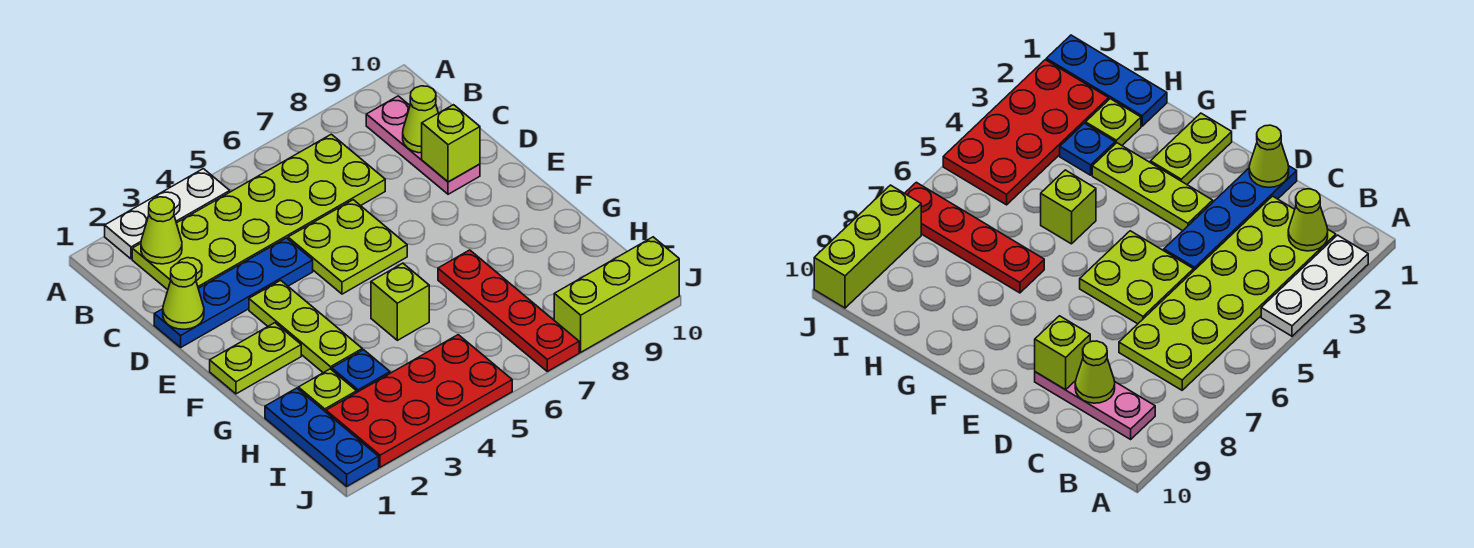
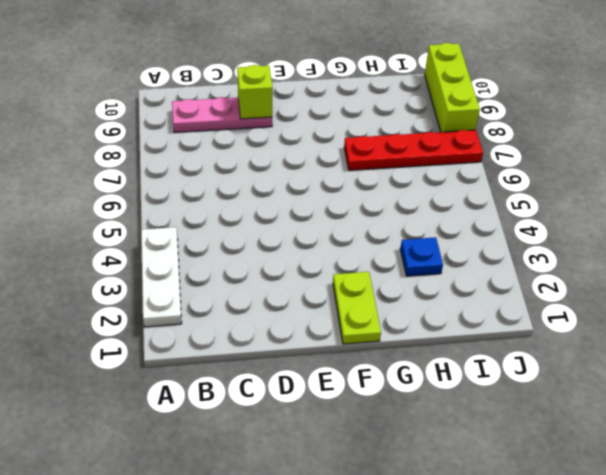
none -> lime 2x6 plate [132,134,385,290]
none -> blue 1x4 plate [154,238,313,347]
none -> lime 2x2 plate [288,200,407,294]

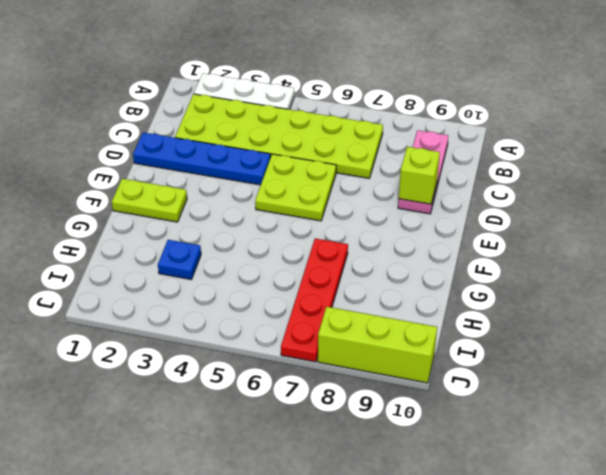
none -> lime 1x3 plate [249,280,362,373]
none -> lime 1x1 brick [371,263,429,340]
none -> blue 1x3 plate [265,388,379,486]

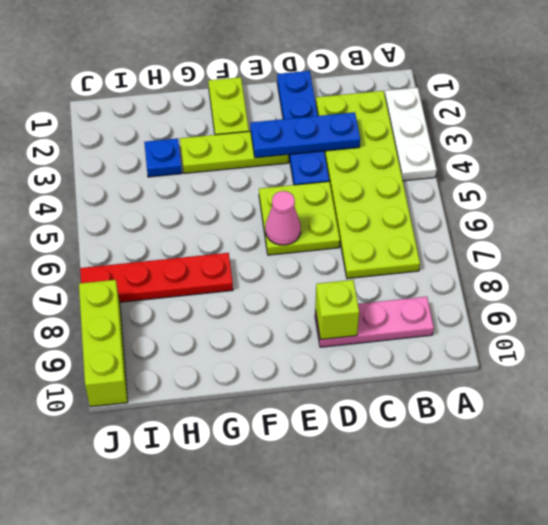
blue 1x3 plate [251,112,360,158] -> blue 1x3 plate moved to [265,388,379,486]
pink 1x1 cone [265,191,301,245] -> none
none -> lime 1x1 brick [371,263,429,340]
none -> lime 1x1 plate [298,369,357,412]
none -> red 2x4 plate [326,335,512,467]

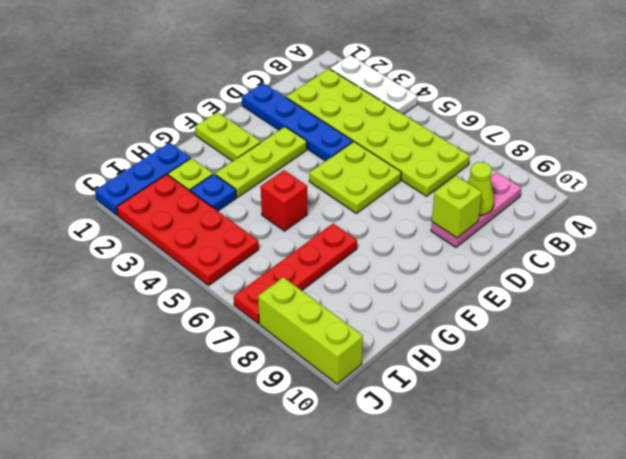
red 1x1 brick [261,170,307,231] -> lime 1x1 brick [371,263,429,340]
none -> lime 1x1 cone [141,197,182,264]
none -> lime 1x1 cone [163,262,204,329]

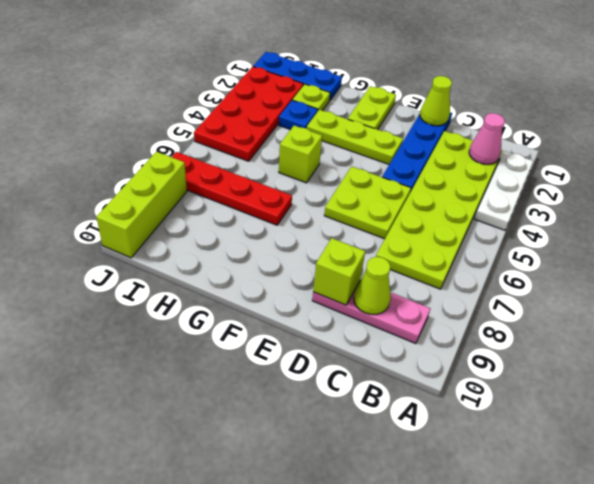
pink 1x1 cone [469,113,505,164] -> lime 1x1 cone [141,197,182,264]

